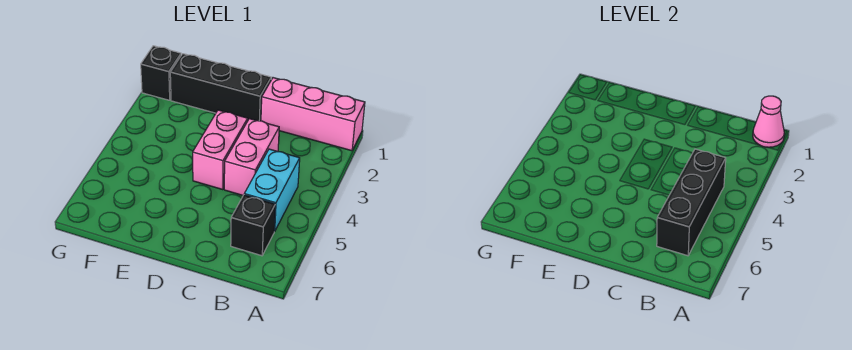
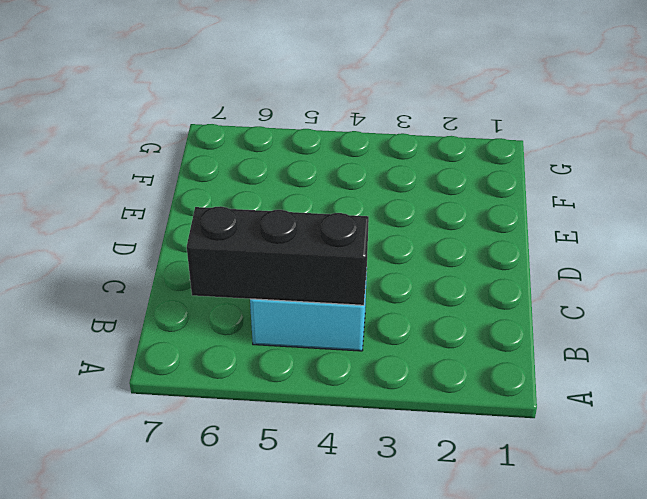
none -> pink 1x3 brick [261,78,365,151]
none -> black 1x1 brick [231,195,275,256]

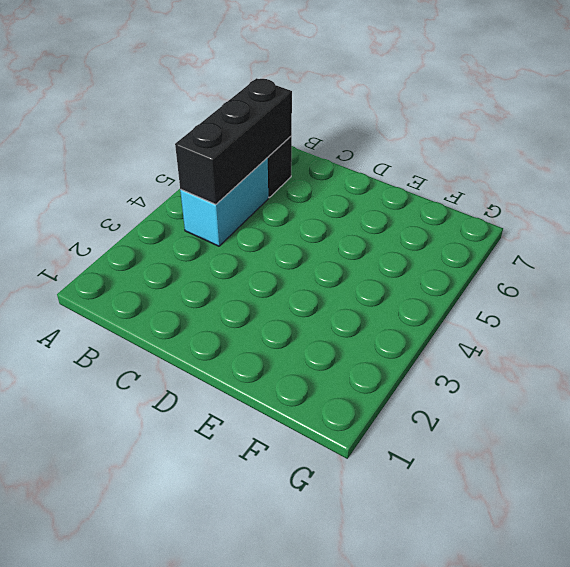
none -> pink 1x3 brick [261,78,365,151]
none -> pink 1x2 brick [224,119,279,195]

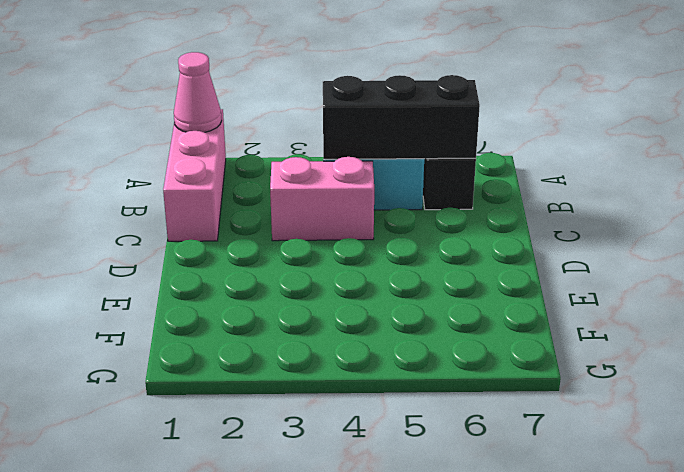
none -> black 1x3 brick [170,54,271,121]
none -> pink 1x2 brick [193,110,248,190]

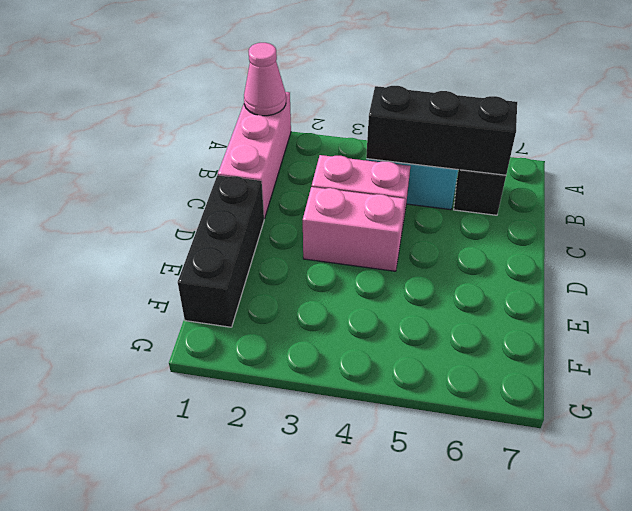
none -> black 1x1 brick [141,46,181,100]

